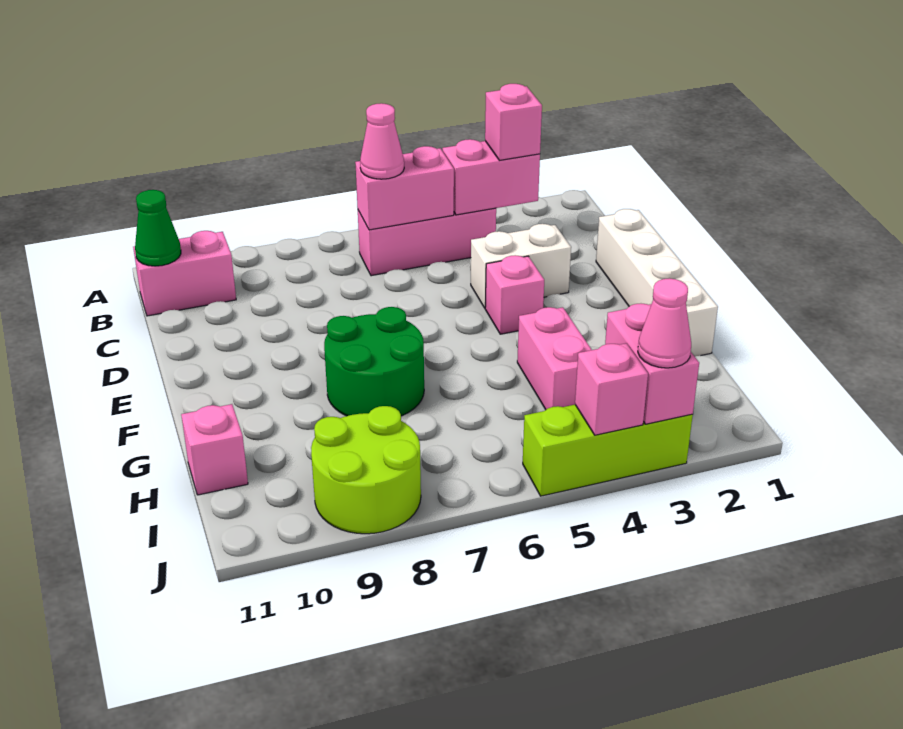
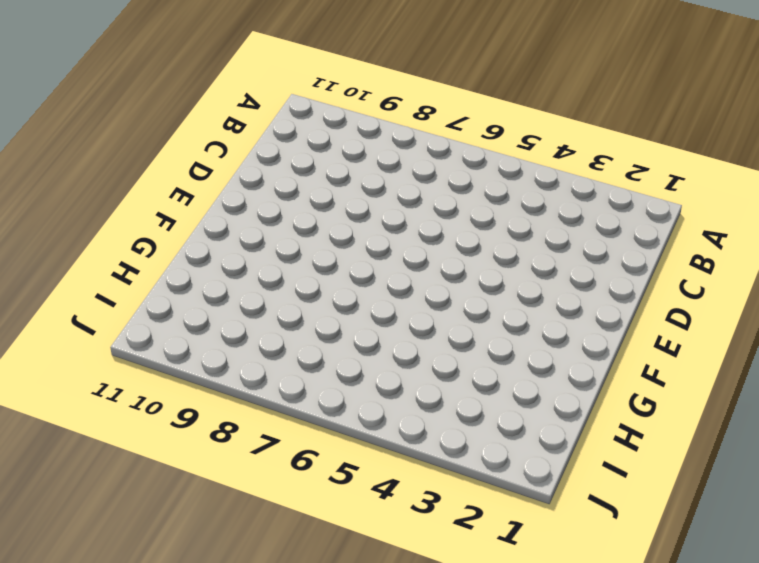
none -> pink 1x3 brick [358,208,496,276]
none -> pink 1x2 brick [133,231,236,316]
none -> white 1x4 brick [596,209,718,356]

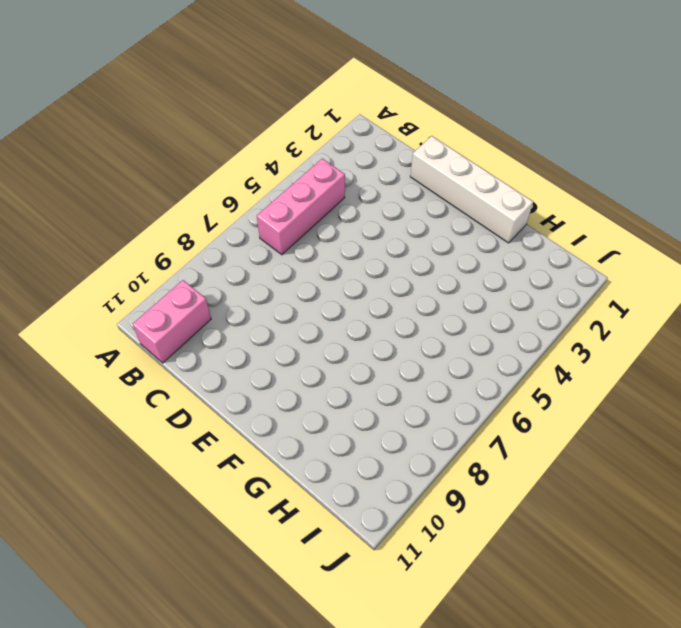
none -> white 1x2 brick [471,224,571,308]
none -> pink 1x1 brick [485,255,544,334]
none -> green 2x2 round brick [324,307,424,416]

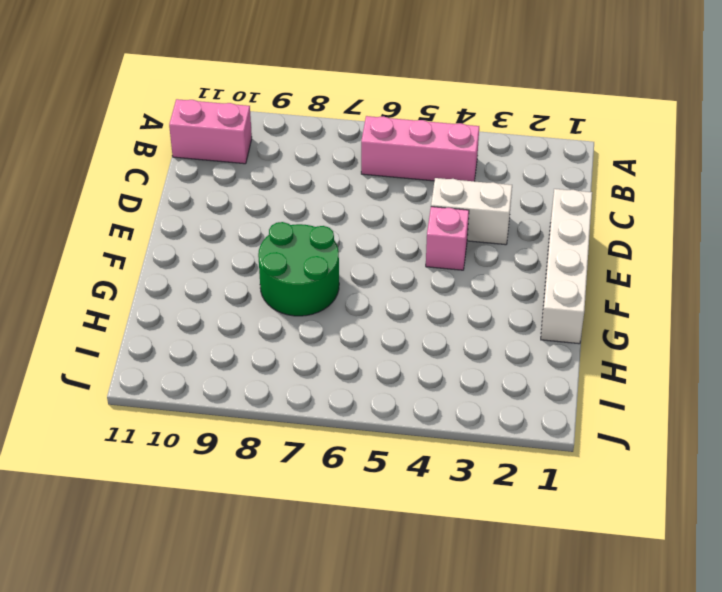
none -> pink 1x2 brick [517,307,592,410]
none -> pink 1x1 brick [181,404,248,495]
none -> lime 2x2 round brick [311,406,421,534]

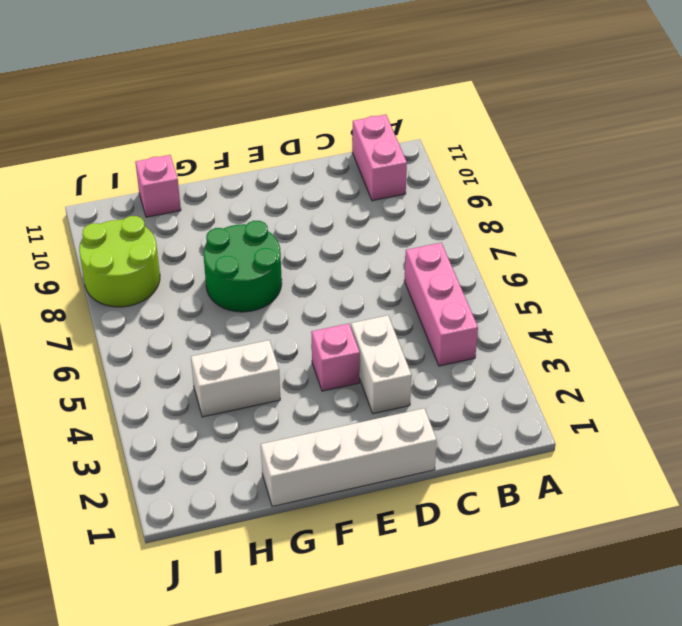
white 1x2 brick [191,340,280,417] -> pink 1x2 brick [517,307,592,410]
none -> lime 1x3 brick [523,405,693,496]
none -> pink 1x2 brick [442,139,540,215]
none -> pink 1x2 brick [355,146,454,230]

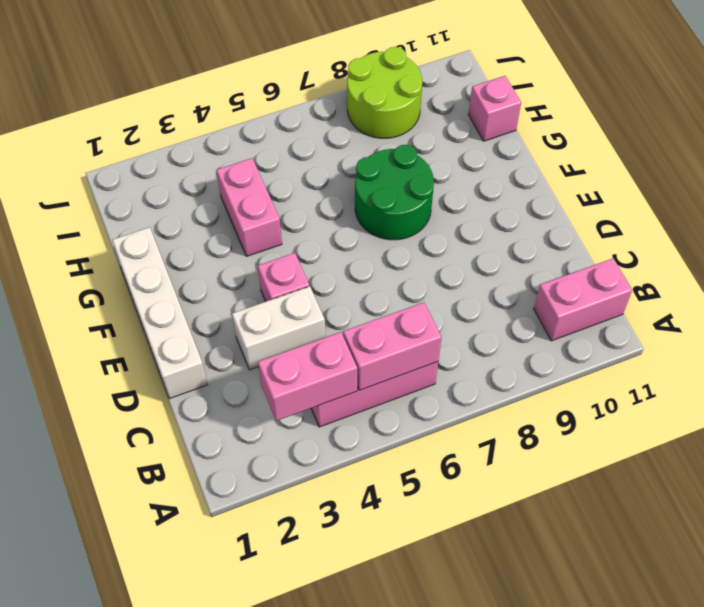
none -> lime 1x3 brick [523,405,693,496]
none -> green 1x1 cone [135,190,181,266]
none -> pink 1x2 brick [605,304,699,424]

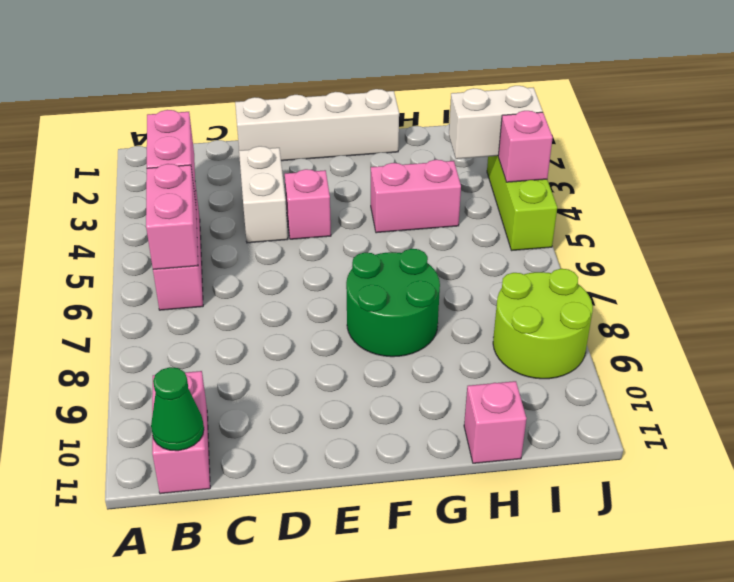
white 1x2 brick [449,86,543,159] -> pink 1x2 brick [605,304,699,424]
none -> pink 1x1 brick [485,84,542,160]
none -> pink 1x1 cone [360,103,404,179]
none -> pink 1x1 cone [638,278,691,368]

